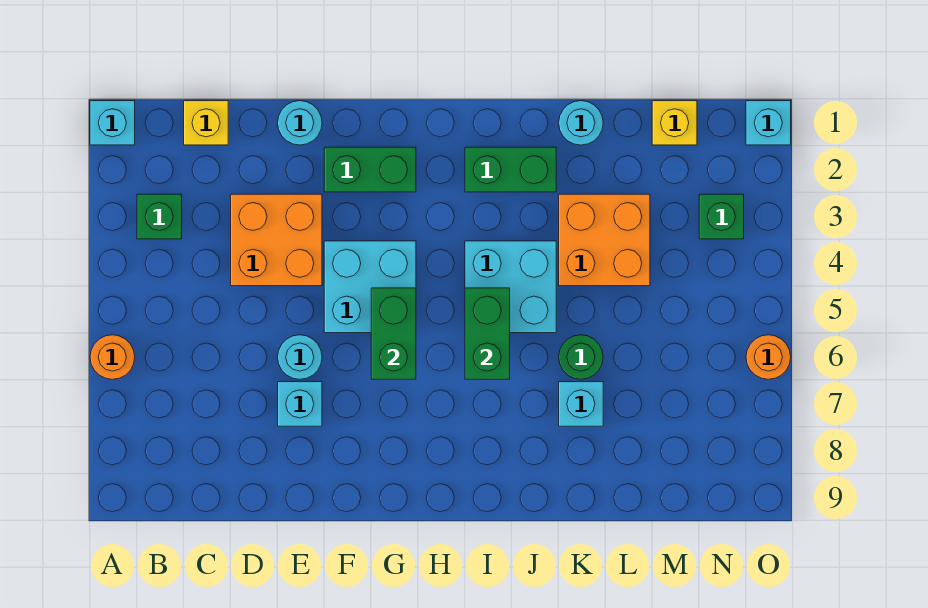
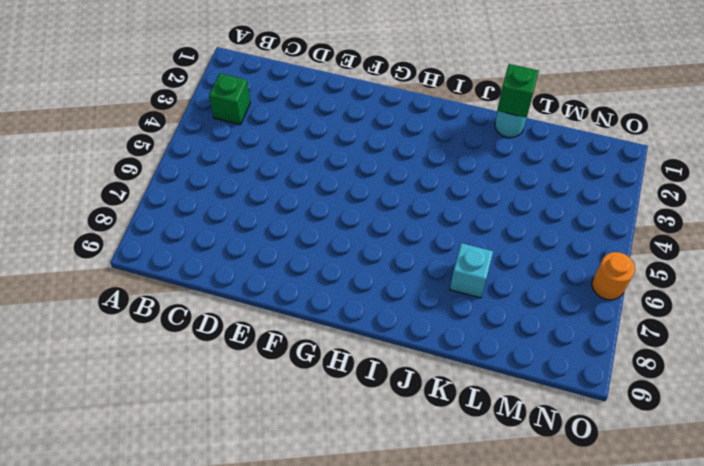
green 1x1 brick [497,64,539,118] -> green 1x1 brick moved to [699,194,744,239]
none -> cyan 1x1 brick [90,101,135,145]
none -> orange 1x1 round brick [90,335,135,379]
none -> yellow 1x1 brick [184,101,228,145]

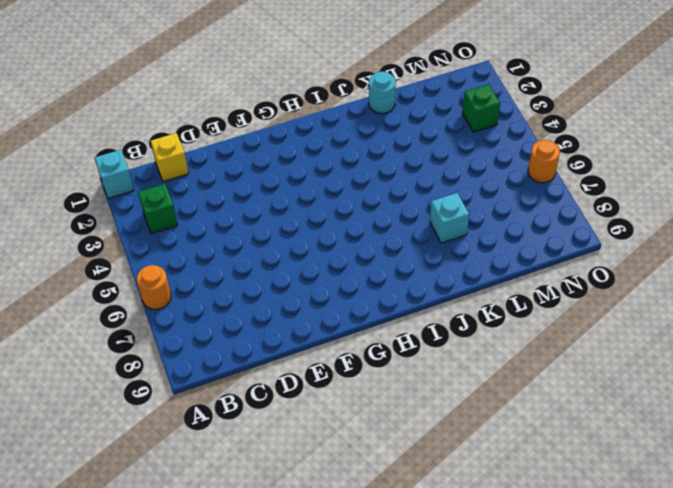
none -> orange 2x2 brick [231,194,322,286]
none -> cyan 1x1 round brick [278,101,322,145]
none -> cyan 1x1 round brick [278,335,322,379]

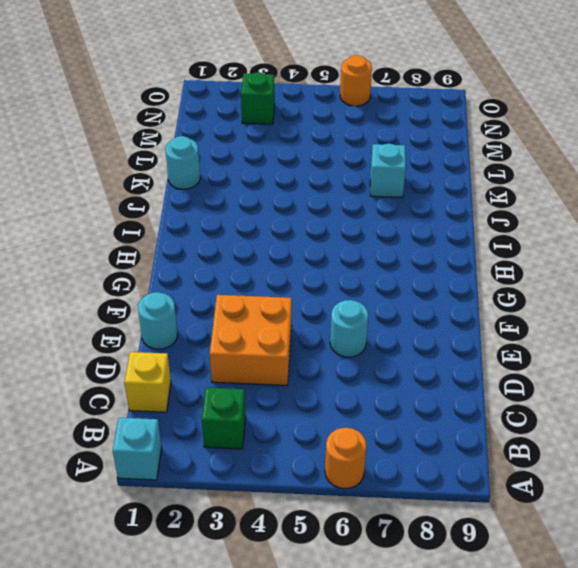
none -> cyan 1x1 brick [278,382,322,426]
none -> green 1x2 brick [324,147,416,192]
none -> cyan 2x2 brick [324,241,416,333]

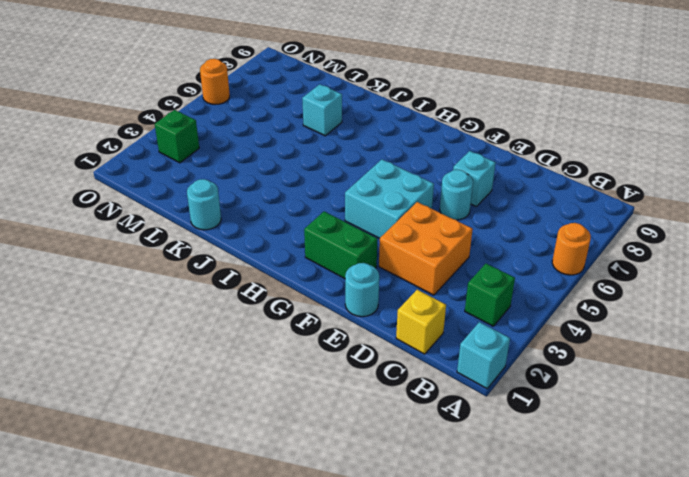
none -> green 1x2 brick [465,147,556,192]
none -> cyan 2x2 brick [465,241,556,333]
none -> orange 2x2 brick [559,194,650,286]

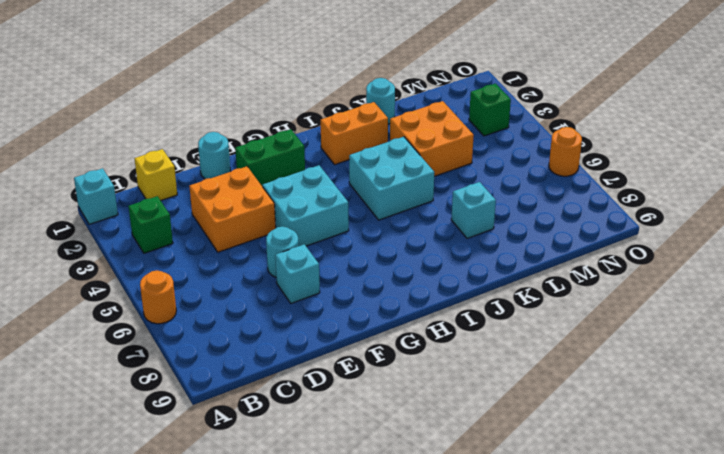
orange 1x2 brick [321,102,388,165] -> green 1x2 brick [465,147,556,192]
none -> green 1x1 round brick [559,335,603,379]
none -> yellow 1x1 brick [652,101,697,145]
none -> cyan 1x1 brick [746,101,791,145]

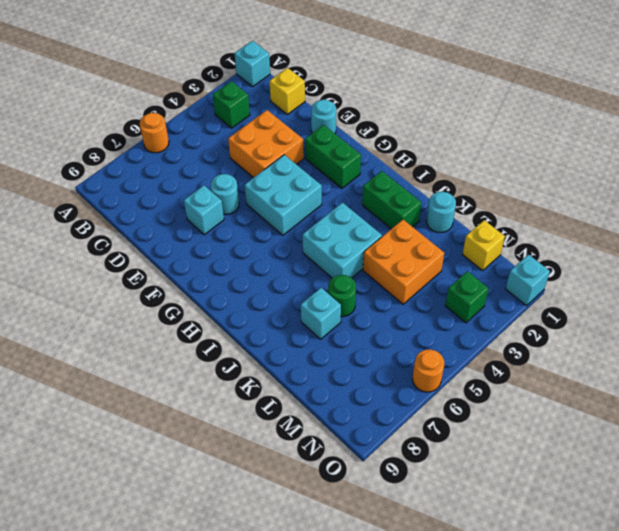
none -> green 1x2 brick [371,288,416,379]
none -> green 1x2 brick [465,288,510,379]

